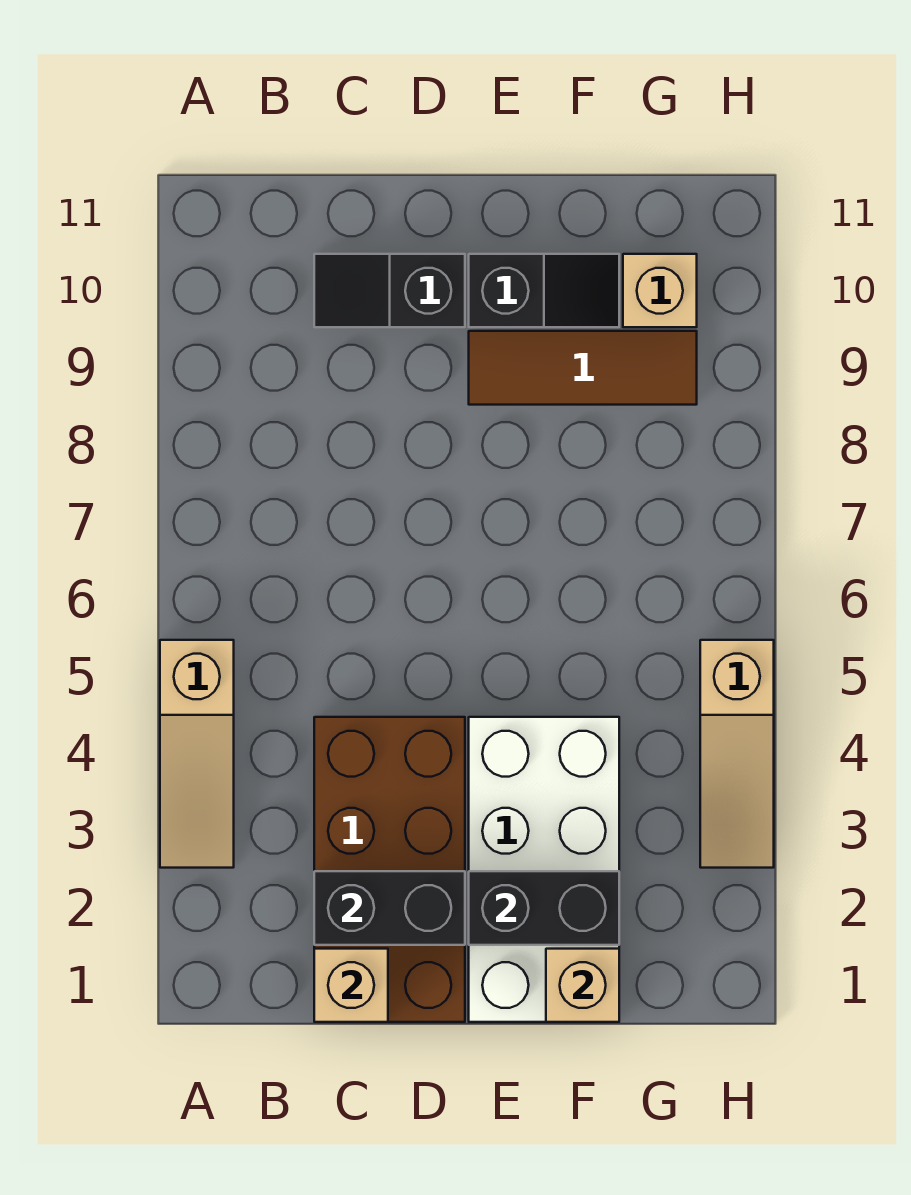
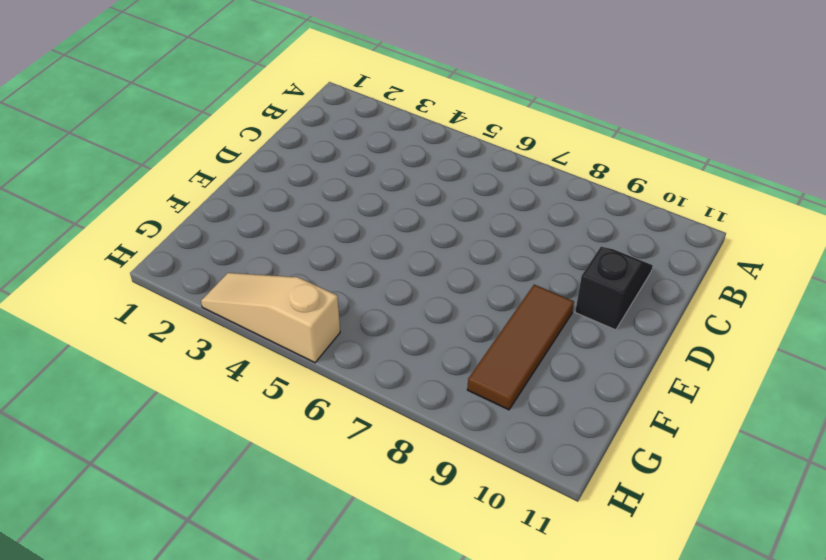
none -> tan 1x3 slope [160,640,234,868]
none -> brown 2x4 brick [314,717,465,1022]
none -> white 2x4 brick [469,717,619,1022]

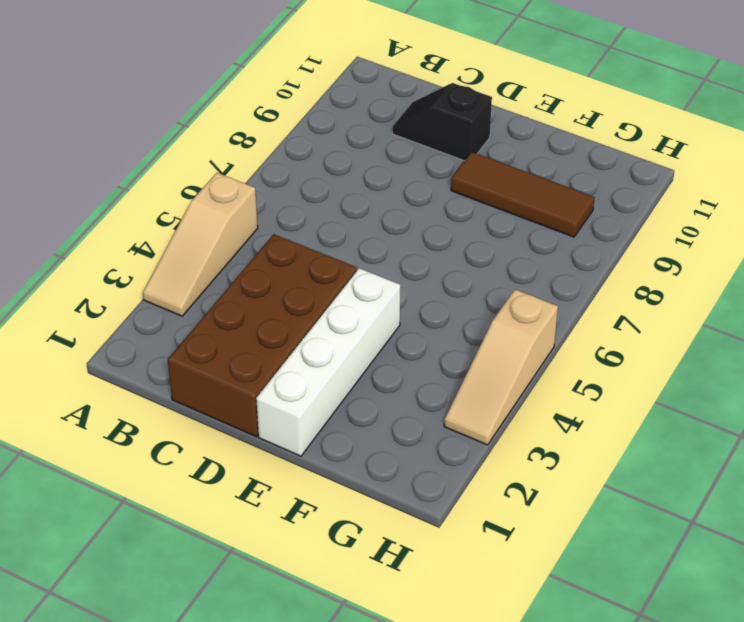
white 1x4 brick [256,268,400,456] -> white 2x4 brick [469,717,619,1022]
none -> black 1x2 slope [469,254,619,327]
none -> tan 1x1 brick [623,254,697,327]
none -> tan 1x1 brick [314,949,388,1022]

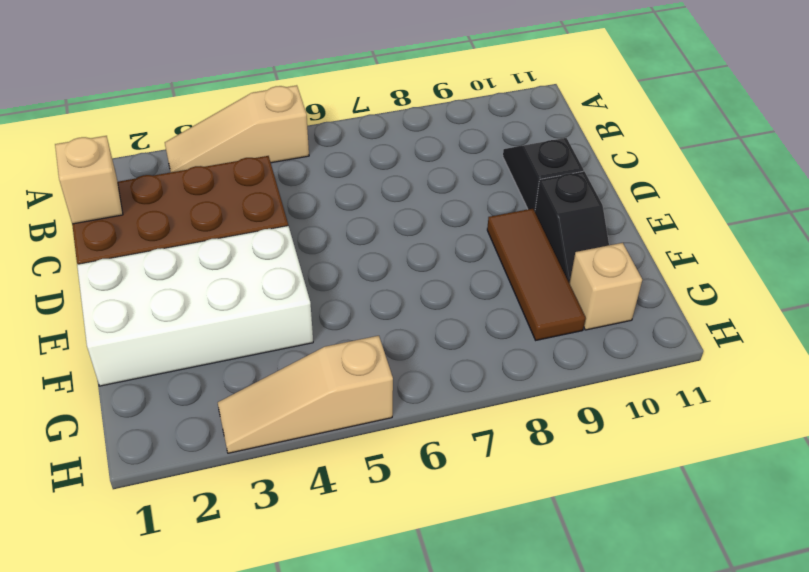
none -> black 1x2 brick [314,871,465,945]
none -> black 1x2 brick [469,871,619,945]
none -> tan 1x1 brick [546,949,619,1022]

